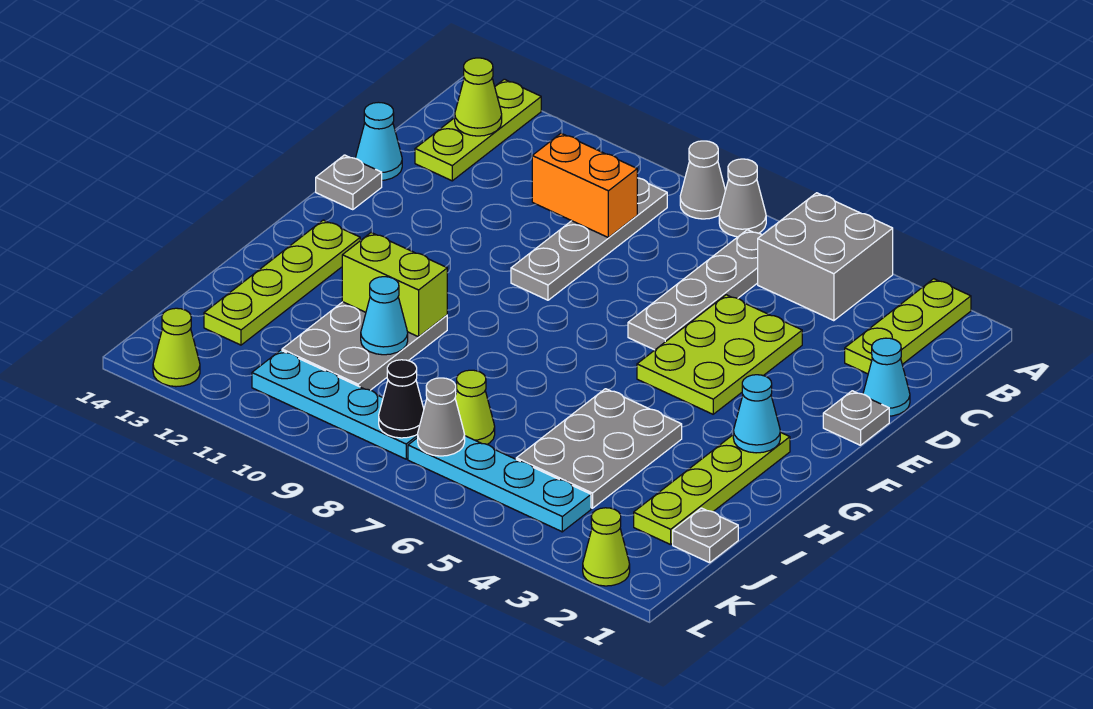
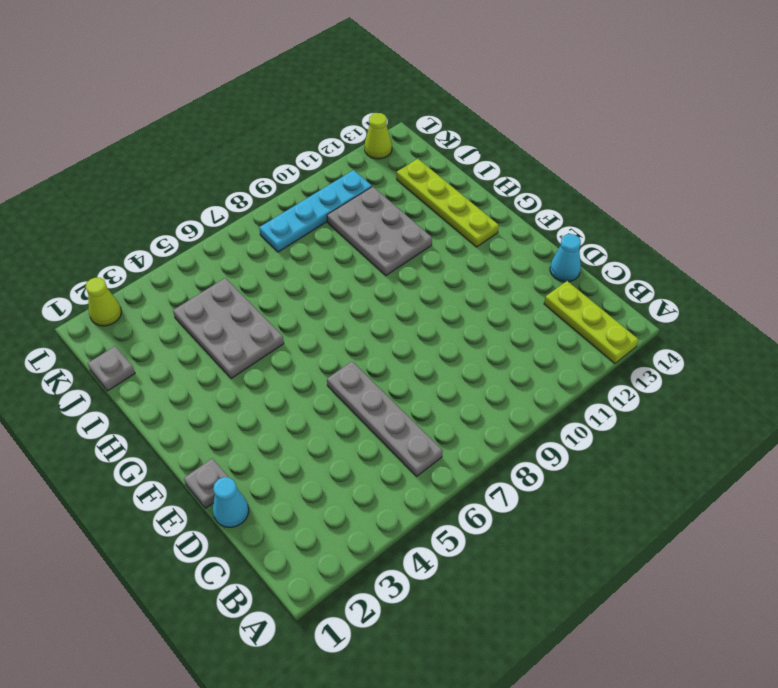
none -> lime 1x3 plate [845,279,971,374]
none -> grey 2x2 brick [758,193,893,321]
none -> grey 1x1 cone [719,159,766,237]

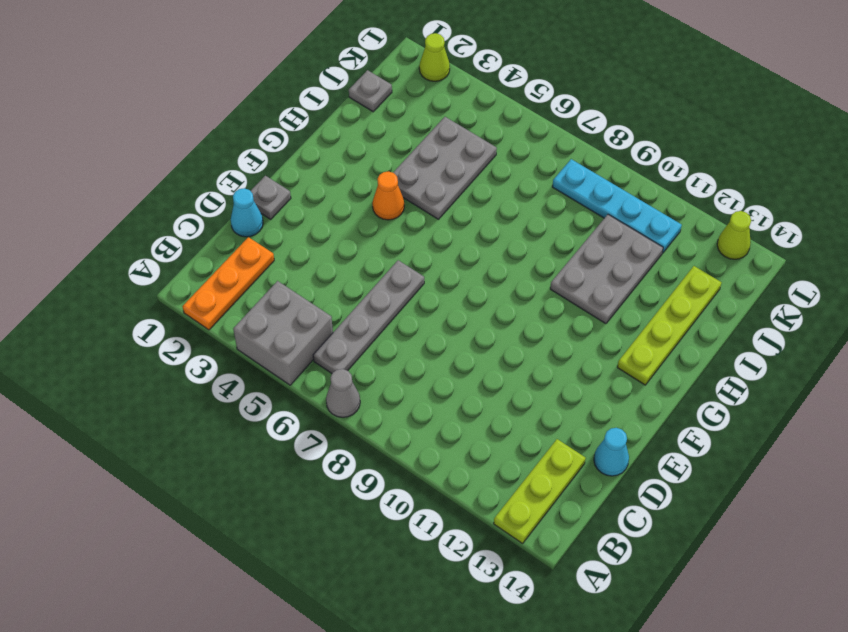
orange 1x3 plate [183,237,274,330] -> lime 1x3 plate [845,279,971,374]
orange 1x1 cone [372,172,404,220] -> none
none -> grey 1x1 cone [680,141,726,219]
none -> grey 1x4 plate [511,178,667,300]
none -> lime 2x3 plate [637,295,802,414]

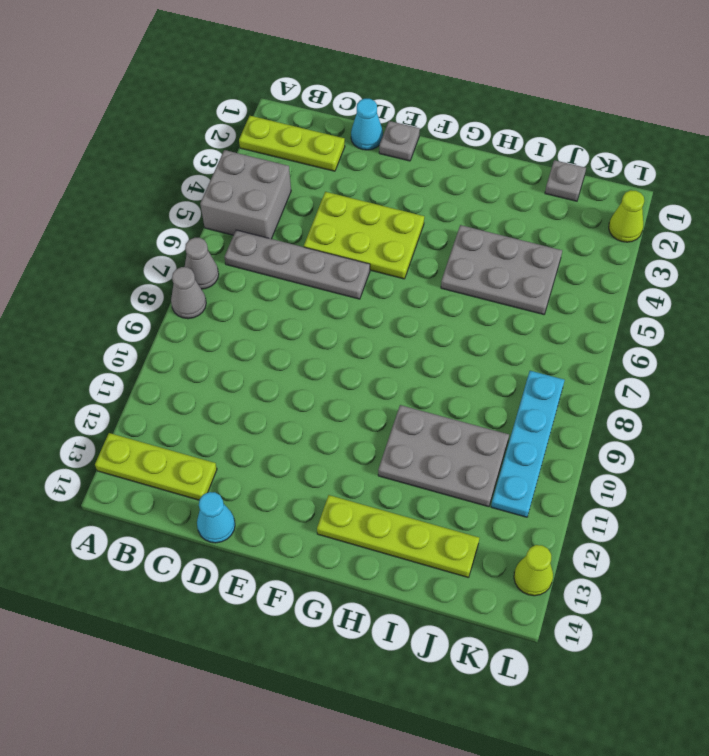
none -> grey 1x4 plate [511,178,667,300]
none -> grey 1x1 plate [316,155,382,210]
none -> lime 1x4 plate [634,432,790,545]

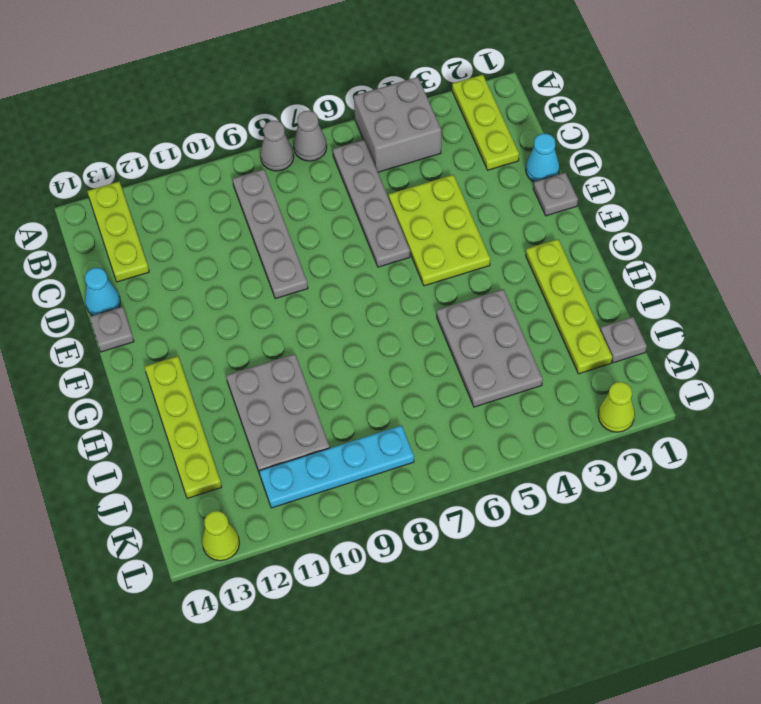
none -> lime 1x1 cone [455,370,495,444]
none -> cyan 1x4 plate [408,436,591,532]
none -> lime 1x1 cone [455,58,502,136]

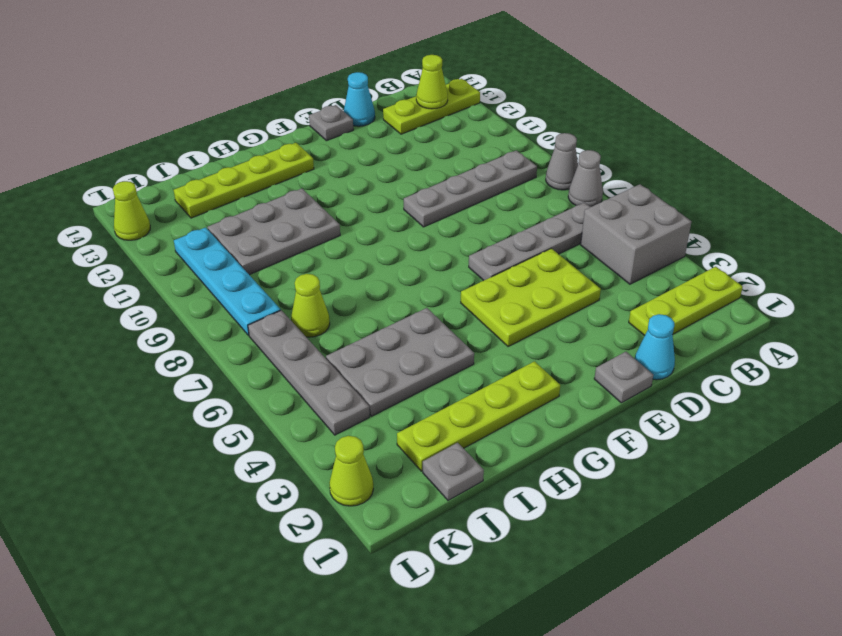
grey 1x4 plate [248,310,370,435] -> cyan 1x4 plate [408,436,591,532]
none -> orange 1x2 brick [532,133,637,238]
none -> cyan 1x1 cone [733,375,780,453]
none -> lime 1x2 brick [342,233,447,337]

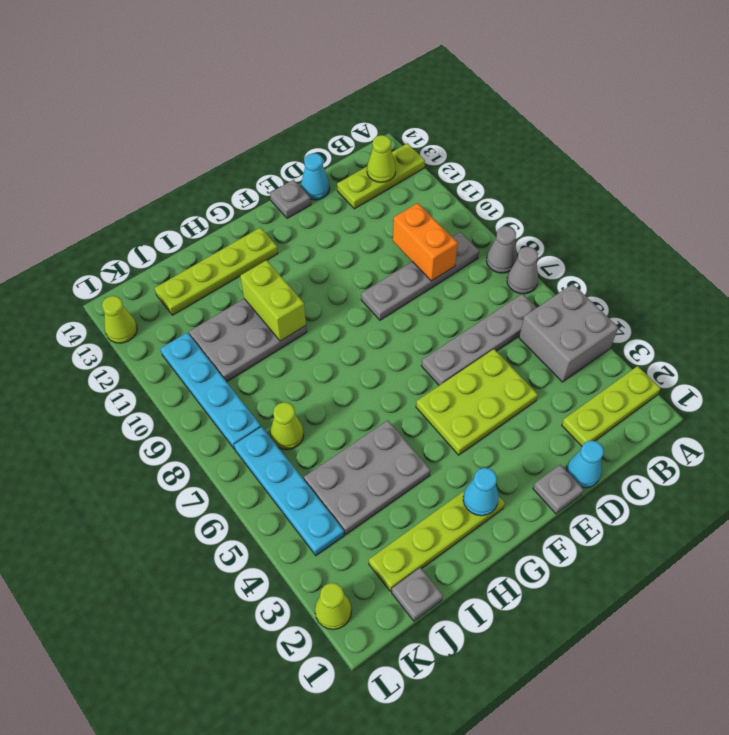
none -> cyan 1x1 cone [361,277,408,355]
none -> grey 1x1 cone [418,378,465,456]
none -> black 1x1 cone [379,360,424,438]

